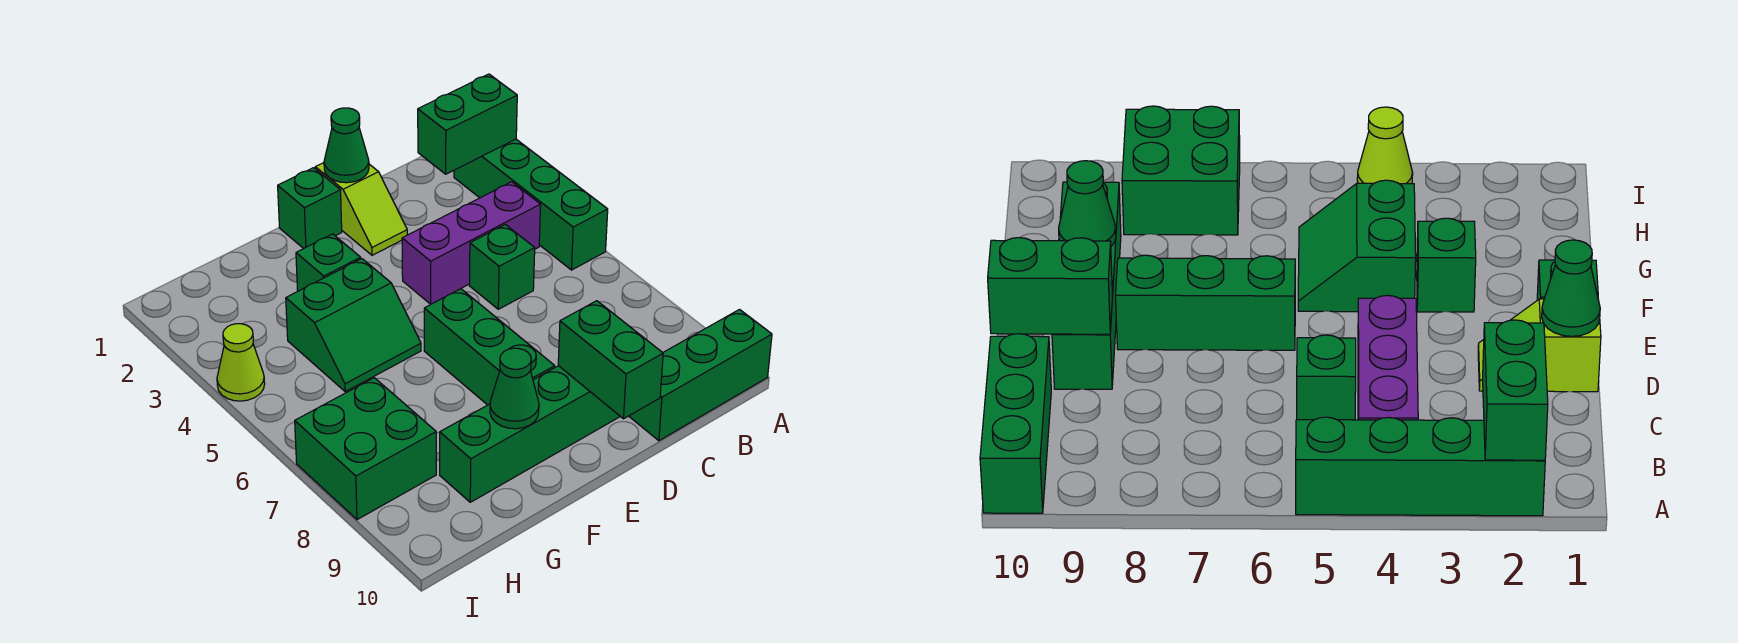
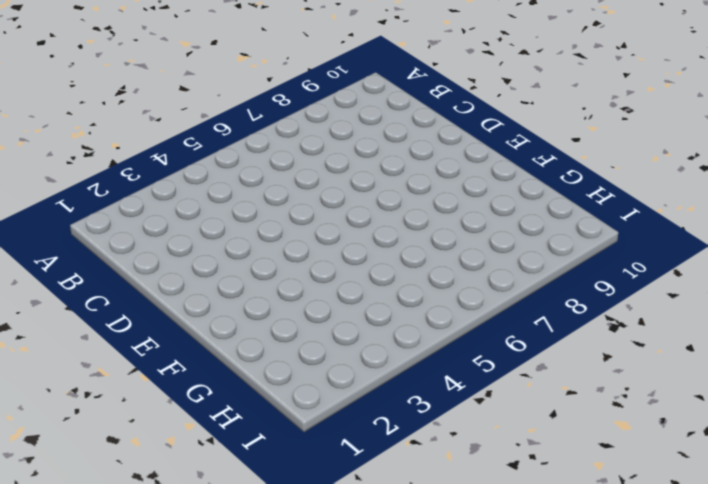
none -> green 1x4 brick [454,139,608,270]
none -> green 1x3 brick [629,310,772,441]
none -> purple 1x3 brick [402,182,541,304]

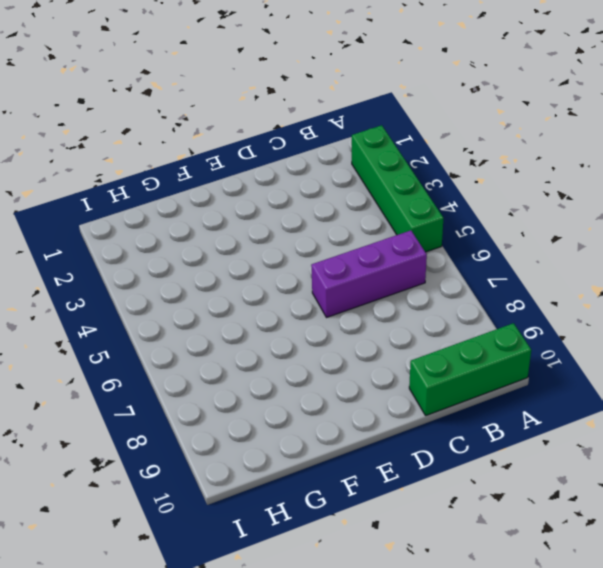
purple 1x3 brick [311,230,427,318] -> purple 1x3 brick moved to [402,182,541,304]
none -> green 1x1 brick [469,224,535,309]
none -> lime 1x2 slope [315,163,407,255]
none -> green 1x4 brick [440,366,620,502]

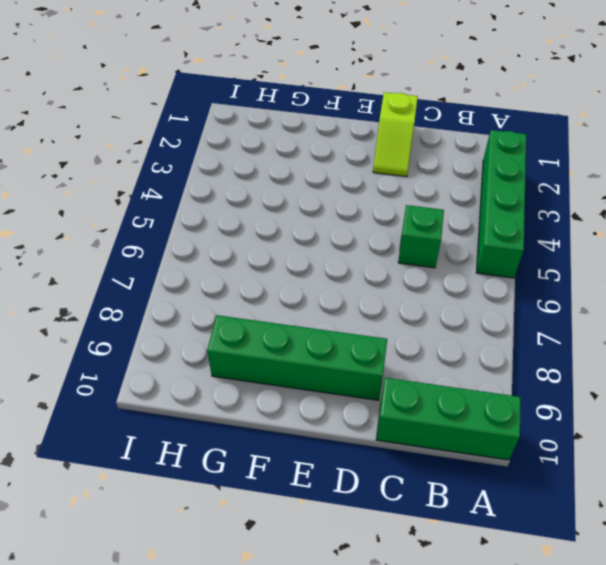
none -> purple 1x3 brick [402,182,541,304]
none -> green 1x1 brick [278,168,342,249]
none -> green 1x3 brick [424,289,555,405]

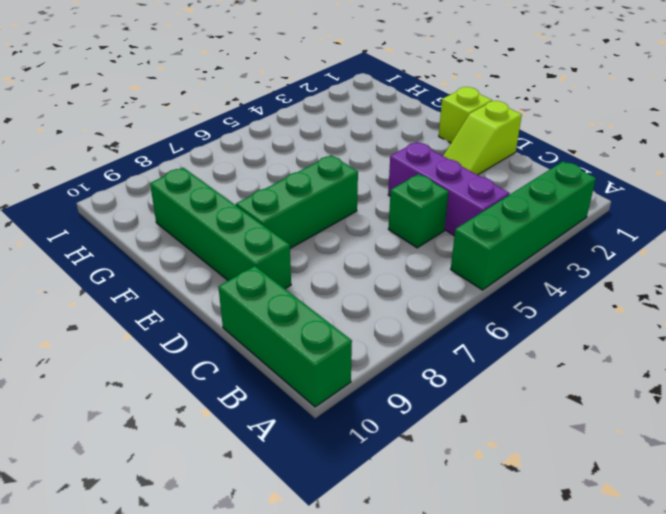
lime 1x1 brick [439,87,492,143] -> green 1x1 brick [278,168,342,249]
none -> green 1x1 brick [296,234,361,291]
none -> green 2x2 slope [286,259,421,392]
none -> green 2x2 brick [295,378,436,520]

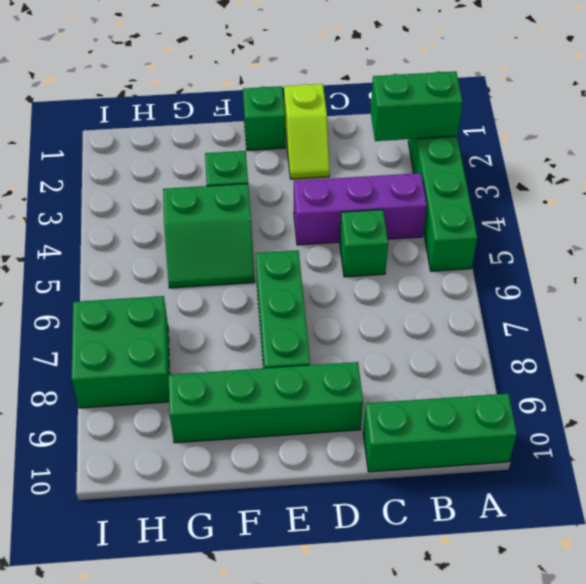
none -> lime 1x1 cone [217,324,265,401]
none -> green 1x1 cone [324,108,369,183]
none -> green 1x2 brick [558,301,663,419]

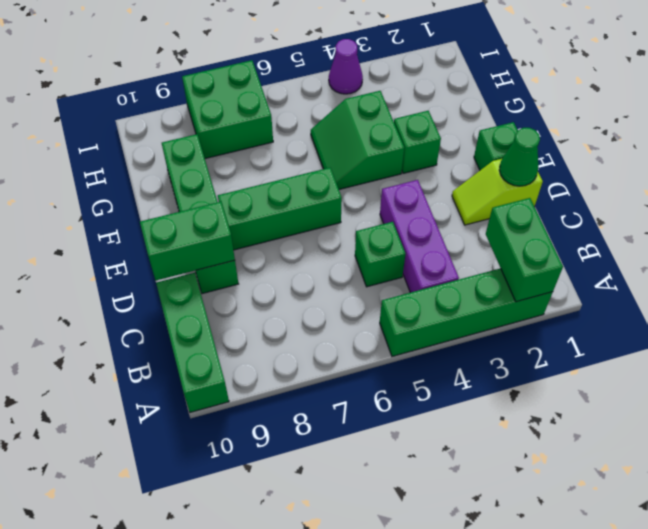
purple 1x1 cone [329,39,363,94] -> lime 1x1 cone [217,324,265,401]
none -> green 1x1 cone [490,348,539,429]

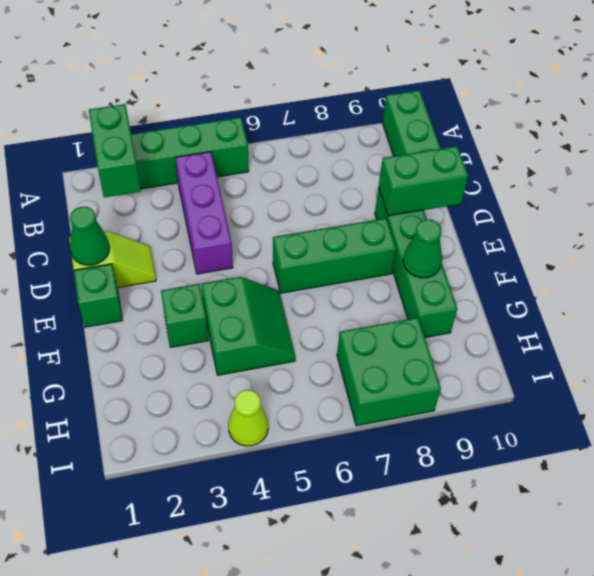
none -> green 1x1 brick [469,224,535,309]

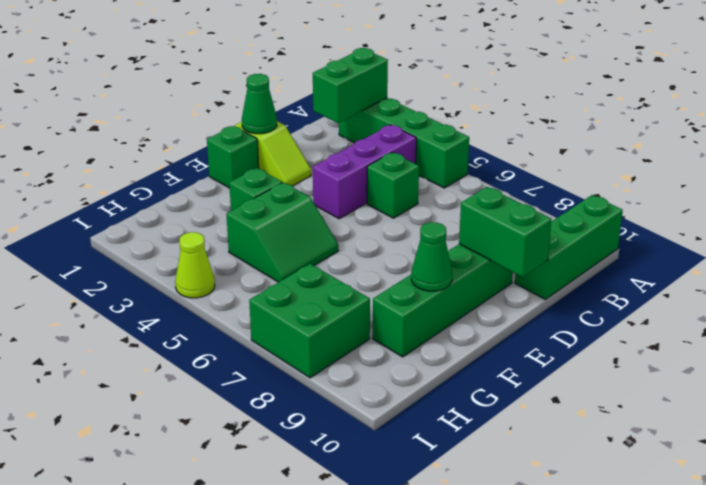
none -> green 1x3 brick [424,289,555,405]

